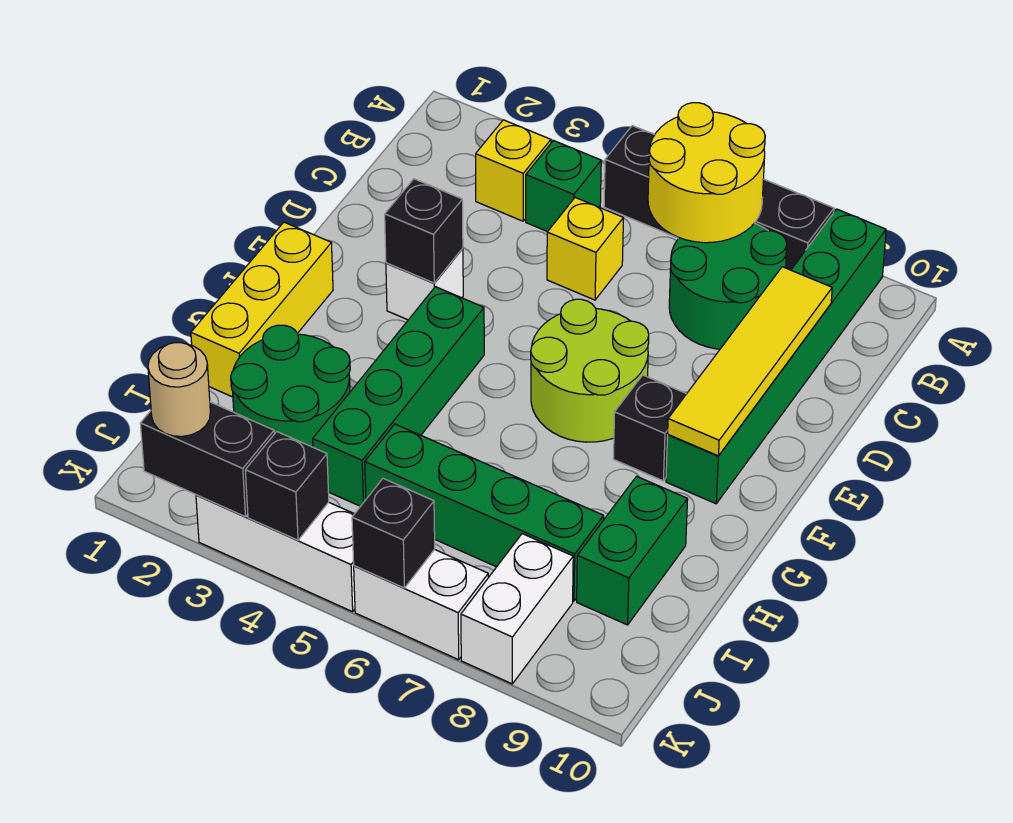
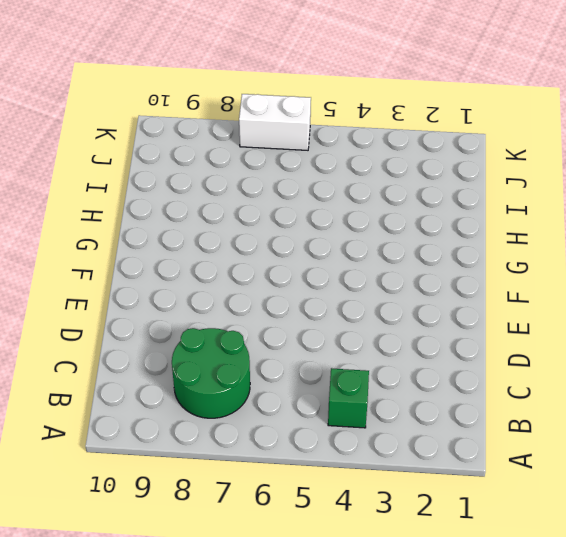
none -> black 1x4 brick [604,126,834,270]
none -> green 1x6 brick [666,209,886,504]
none -> yellow 1x1 brick [476,120,551,221]

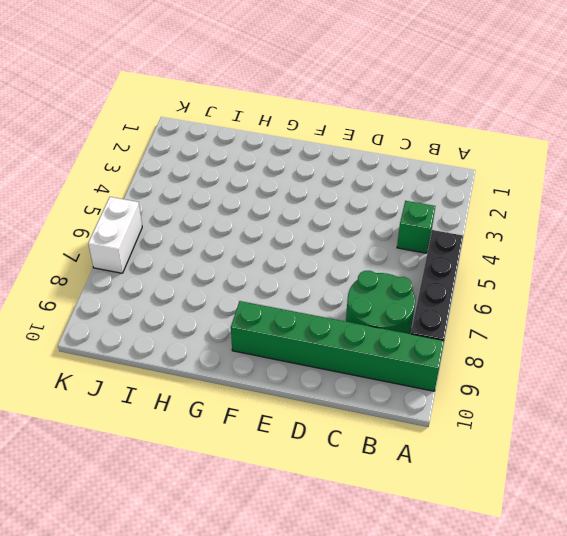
none -> yellow 1x1 brick [476,120,551,221]
none -> yellow 1x1 brick [547,198,624,300]
none -> white 1x1 brick [386,248,463,320]

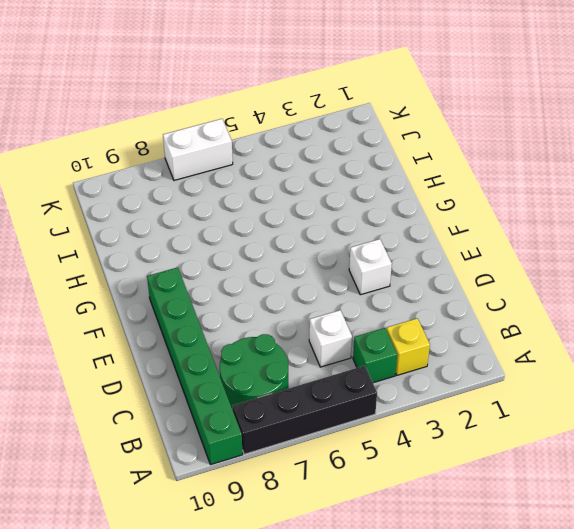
white 1x1 brick [309,310,352,367] -> yellow 1x1 brick [547,198,624,300]
none -> lime 2x2 round brick [531,299,649,442]
none -> yellow 1x3 brick [191,222,333,397]
none -> green 1x4 brick [313,287,484,506]

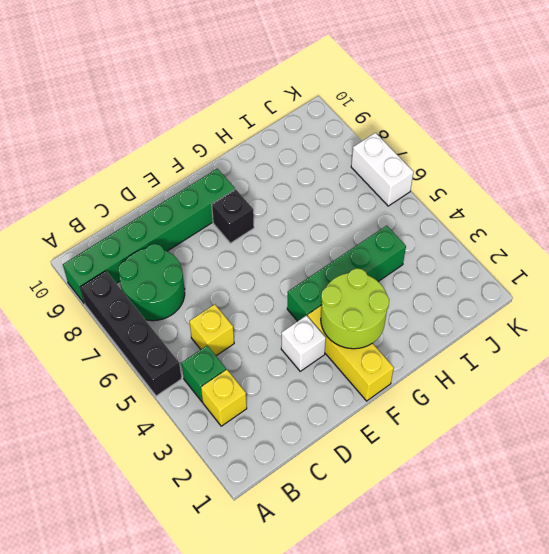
yellow 1x3 brick [308,305,394,401] -> yellow 1x3 brick turned to [191,222,333,397]
lime 2x2 round brick [321,268,389,349] -> lime 2x2 round brick moved to [531,299,649,442]
none -> green 2x2 round brick [231,325,350,447]
none -> green 1x2 brick [577,476,688,625]
none -> green 1x4 brick [365,424,604,601]

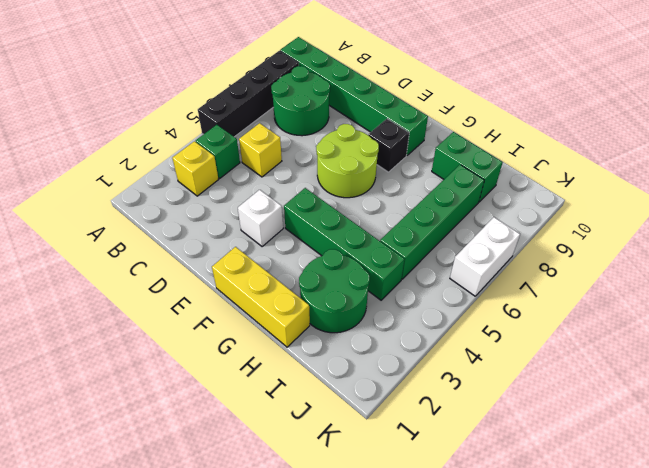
none -> white 1x2 brick [461,534,573,684]
none -> white 1x3 brick [196,495,355,612]
none -> yellow 2x2 round brick [648,103,765,243]

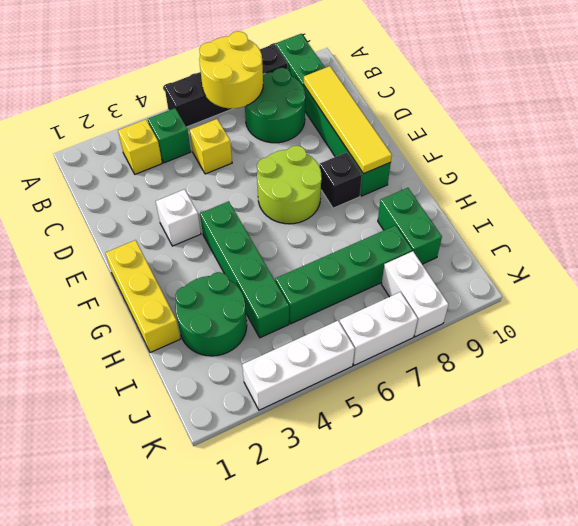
none -> black 1x1 brick [385,179,463,283]
none -> black 1x2 brick [140,402,274,517]
none -> black 1x1 brick [245,432,329,540]

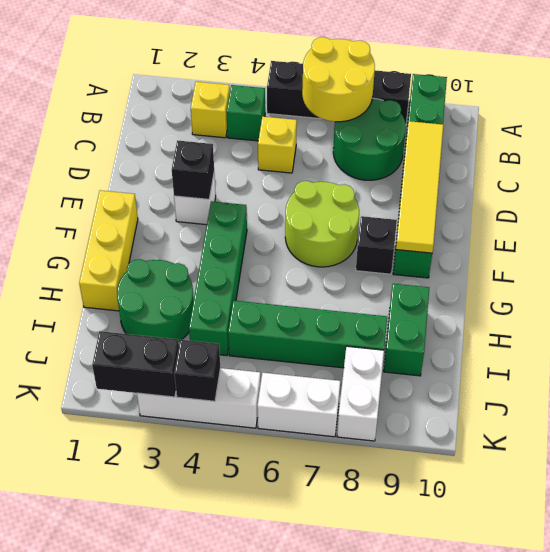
none -> black 1x1 brick [352,478,435,588]
none -> tan 1x1 round brick [148,343,210,436]

